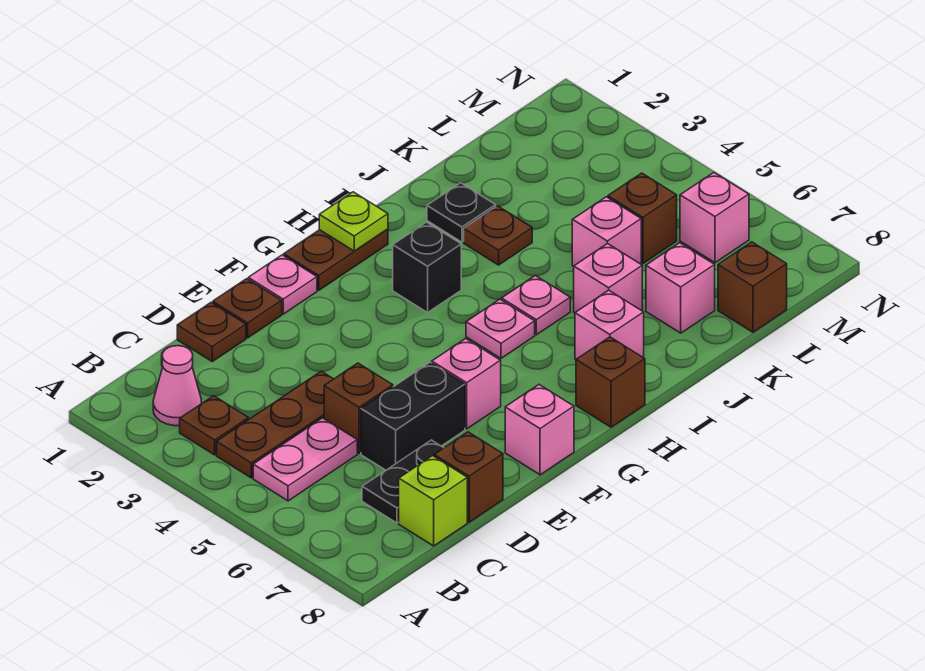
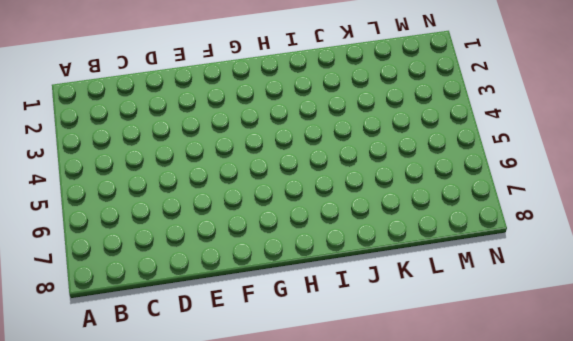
none -> pink 1x1 cone [153,346,202,426]
none -> brown 1x1 plate [180,396,249,455]
none -> brown 1x3 plate [217,371,333,478]

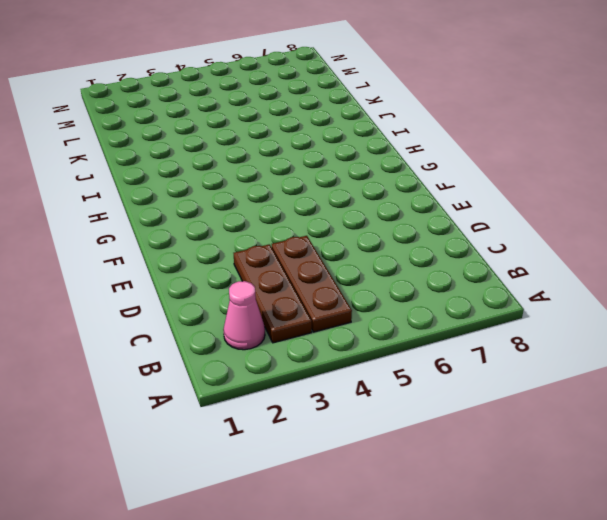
brown 1x3 plate [234,244,312,343] -> brown 1x1 plate [180,396,249,455]
none -> pink 1x2 plate [253,418,357,501]
none -> black 1x2 plate [362,440,443,523]
none -> lime 1x1 brick [399,456,467,546]

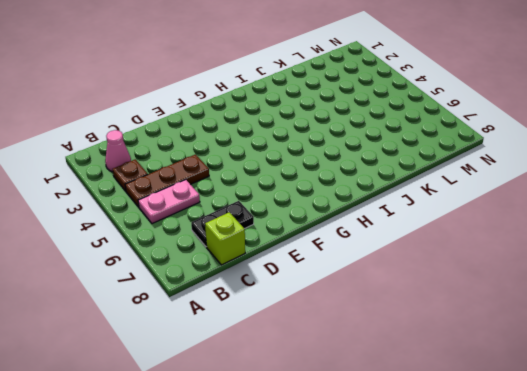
none -> brown 1x1 plate [177,302,246,361]
none -> brown 1x1 brick [324,363,393,453]
none -> black 1x2 brick [361,362,465,470]

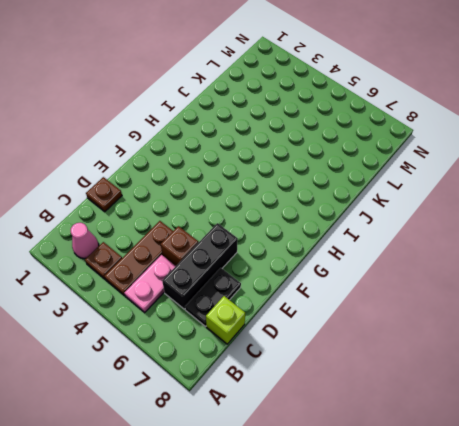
black 1x3 brick [162,223,238,309] -> black 1x2 brick [361,362,465,470]
none -> brown 1x1 brick [434,432,503,522]
none -> brown 1x1 plate [213,279,282,338]
none -> pink 1x1 plate [248,255,317,314]

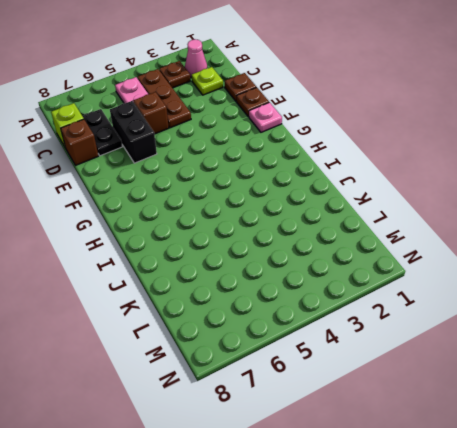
lime 1x1 plate [192,67,223,95] -> lime 1x1 plate moved to [319,192,388,251]
none -> pink 1x1 brick [432,339,501,429]
none -> pink 1x1 brick [505,385,574,475]
none -> brown 1x2 plate [284,229,388,290]

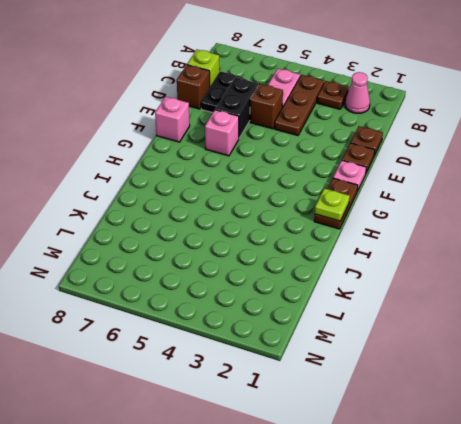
none -> black 1x1 brick [393,222,461,312]
none -> pink 1x1 plate [466,299,535,358]
none -> brown 1x1 brick [576,337,645,427]

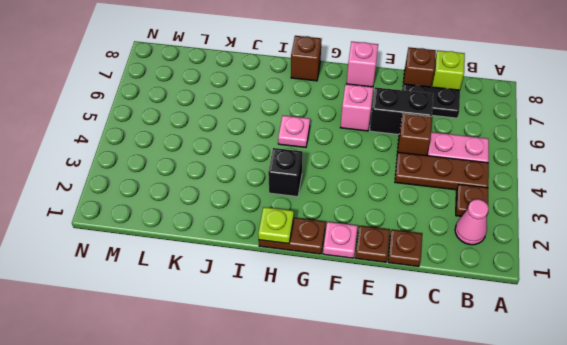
none -> pink 1x1 plate [502,275,570,335]
none -> pink 1x1 brick [575,290,644,359]
none -> black 1x1 plate [427,183,496,242]

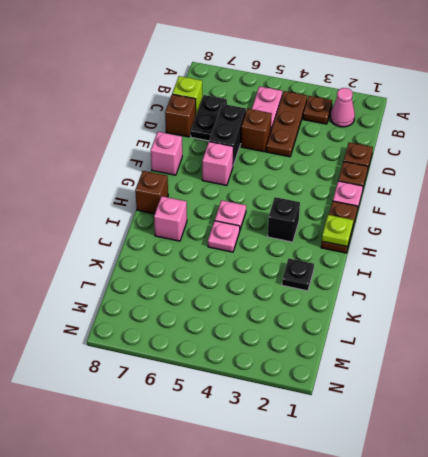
none -> brown 1x1 plate [464,206,532,265]
none -> pink 1x1 brick [574,243,642,313]
none -> pink 1x1 brick [572,197,641,266]

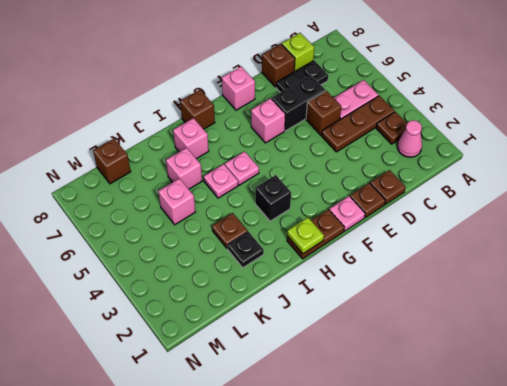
none -> pink 1x1 brick [646,243,715,333]
none -> brown 1x1 brick [608,173,677,263]
none -> pink 1x1 brick [680,173,749,263]

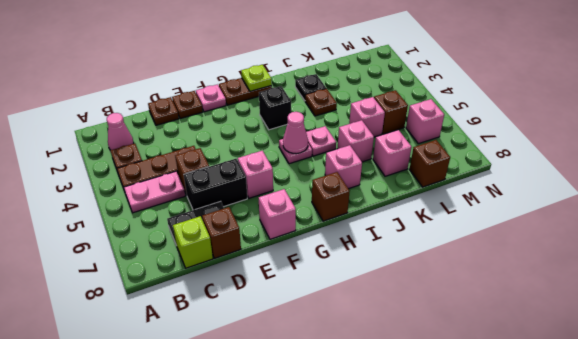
pink 1x1 cone [283,112,308,154] -> none

